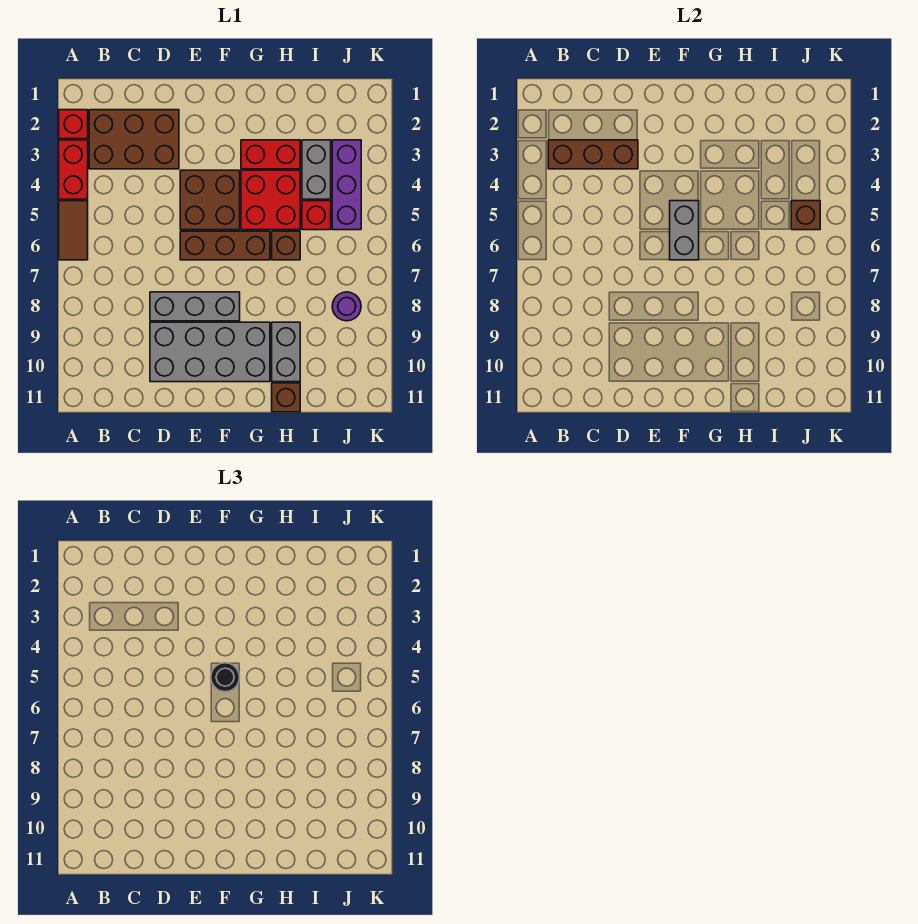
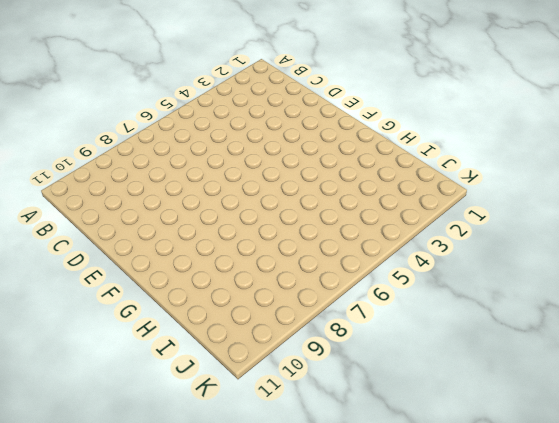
none -> red 1x1 brick [59,110,88,139]
none -> red 1x2 brick [59,140,88,199]
none -> brown 1x2 tile [59,201,88,260]

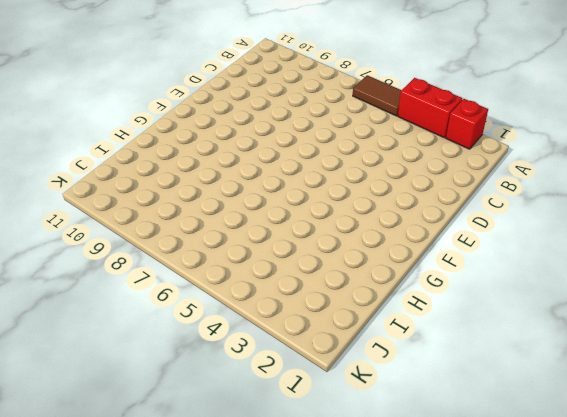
none -> brown 2x3 brick [89,110,179,169]
none -> grey 1x3 brick [150,292,240,321]
none -> grey 2x4 brick [150,322,270,382]

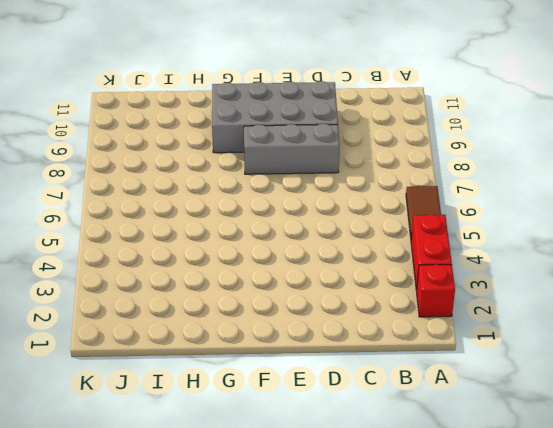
none -> brown 2x3 brick [89,110,179,169]
none -> brown 2x2 brick [180,170,240,230]
none -> brown 1x3 brick [180,231,270,260]

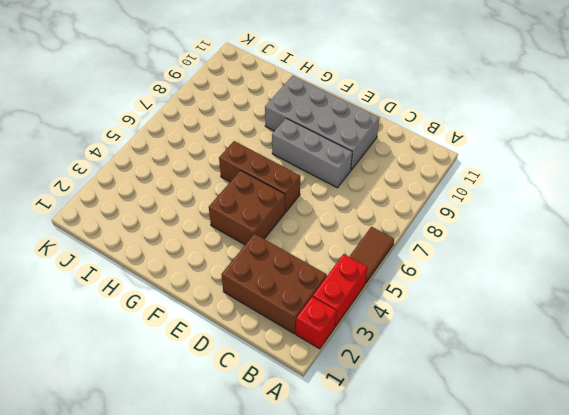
none -> red 1x2 brick [241,140,300,169]
none -> red 2x2 brick [241,170,300,230]
none -> brown 1x1 brick [272,231,300,260]

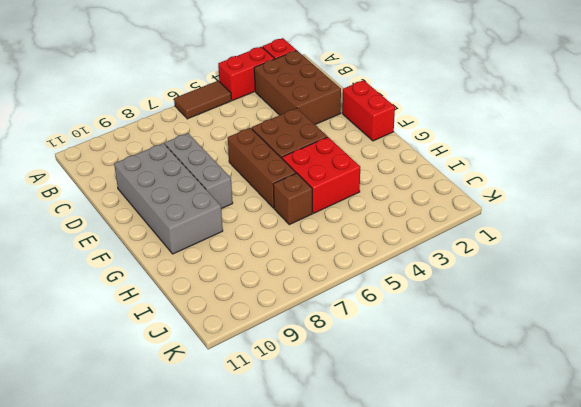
red 1x2 brick [342,80,395,141] -> red 1x2 brick moved to [241,140,300,169]
none -> grey 1x2 brick [272,322,300,382]
none -> brown 1x1 brick [272,383,300,412]
none -> grey 1x2 brick [302,140,331,199]

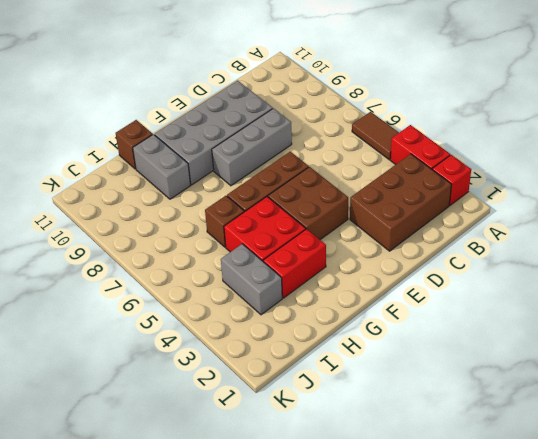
none -> red 1x1 brick [302,201,331,230]
none -> purple 1x3 brick [332,140,361,230]
none -> purple 1x1 round brick [332,292,361,321]

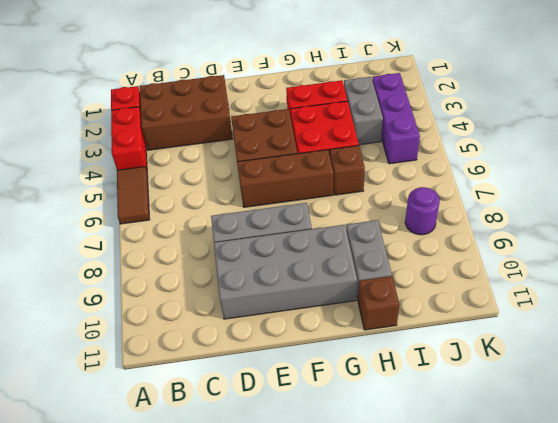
none -> red 1x1 brick [302,201,331,230]
none -> brown 1x3 brick [548,140,638,169]
none -> grey 1x2 brick [670,201,699,260]

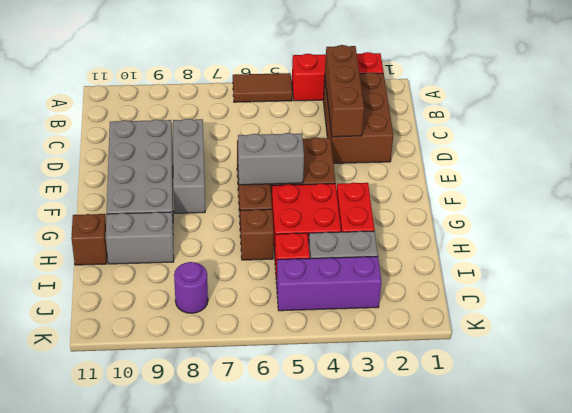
none -> brown 1x1 brick [791,201,820,230]
none -> black 1x1 round brick [211,663,240,692]

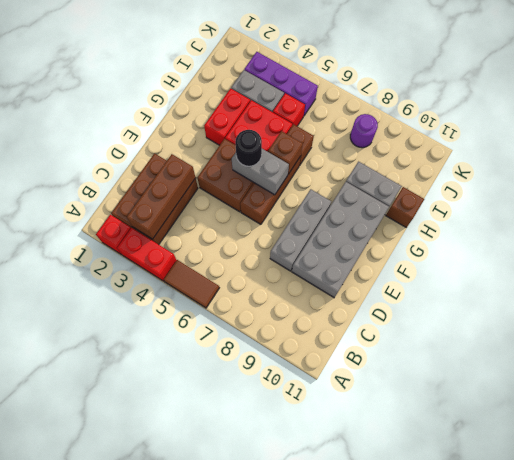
brown 1x1 brick [268,131,303,174] -> brown 1x1 brick moved to [791,201,820,230]

